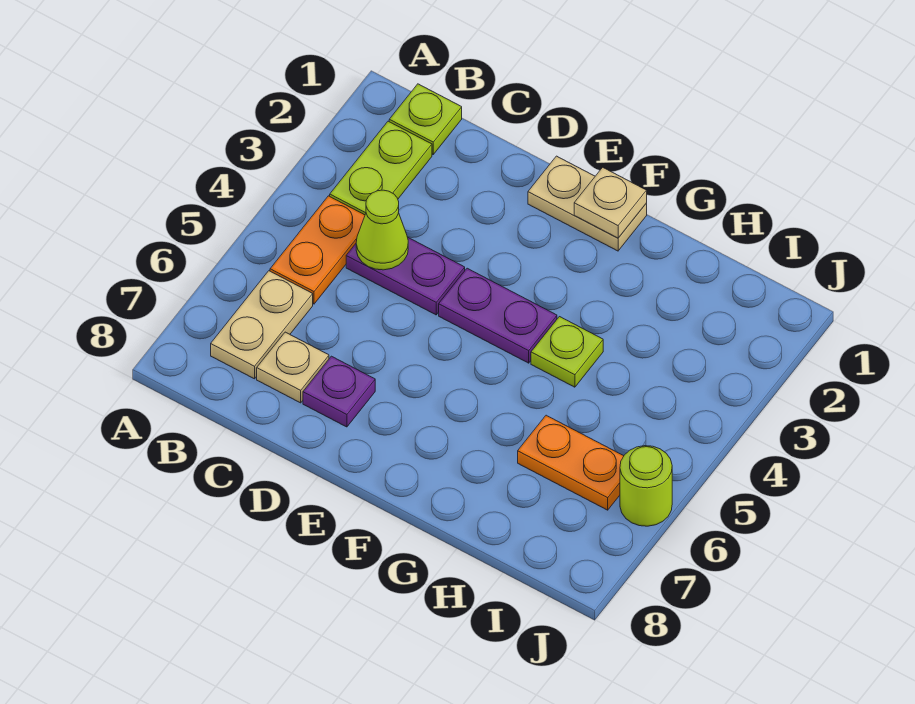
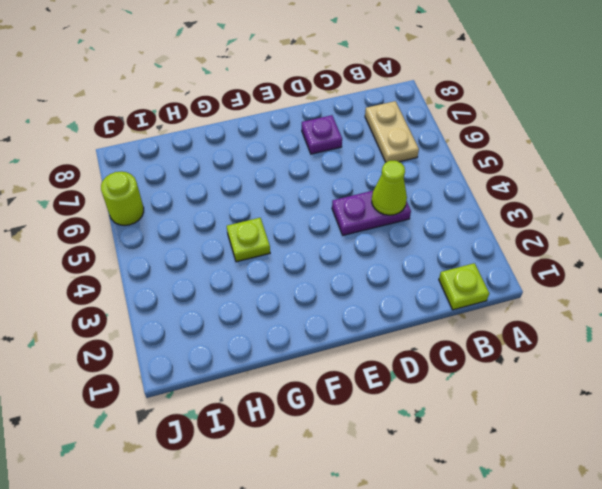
none -> lime 1x2 plate [330,121,432,215]
none -> orange 1x2 plate [270,196,365,304]
none -> tan 1x1 plate [257,332,329,403]

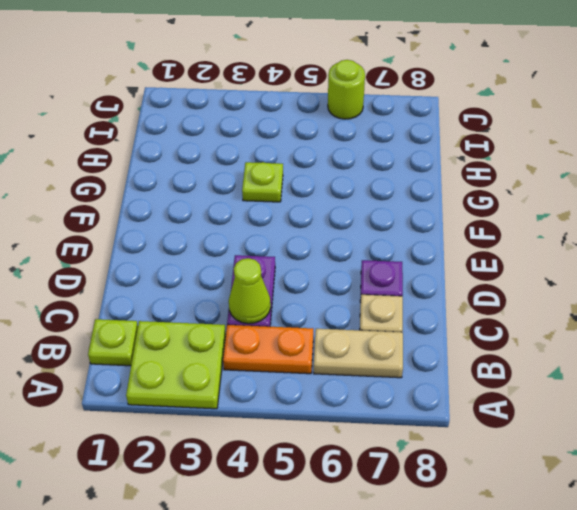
lime 2x2 plate [126,321,226,409] -> lime 1x2 plate [330,121,432,215]
none -> tan 1x2 plate [528,156,647,251]
none -> purple 1x2 plate [439,268,557,363]
none -> orange 1x2 plate [518,415,624,510]

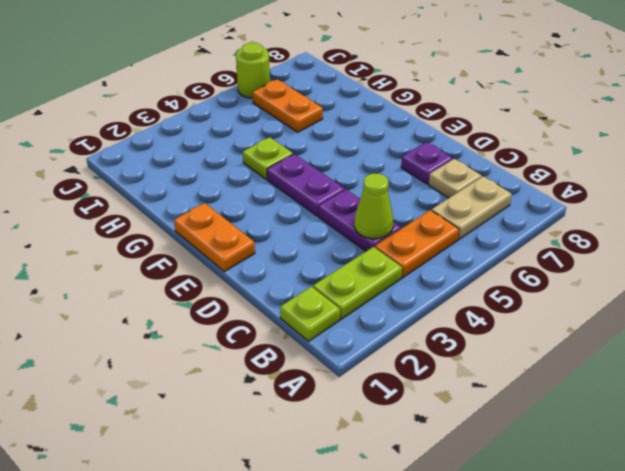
orange 1x2 plate [174,203,255,272] -> tan 1x2 plate [528,156,647,251]
none -> tan 1x1 plate [574,167,647,238]

